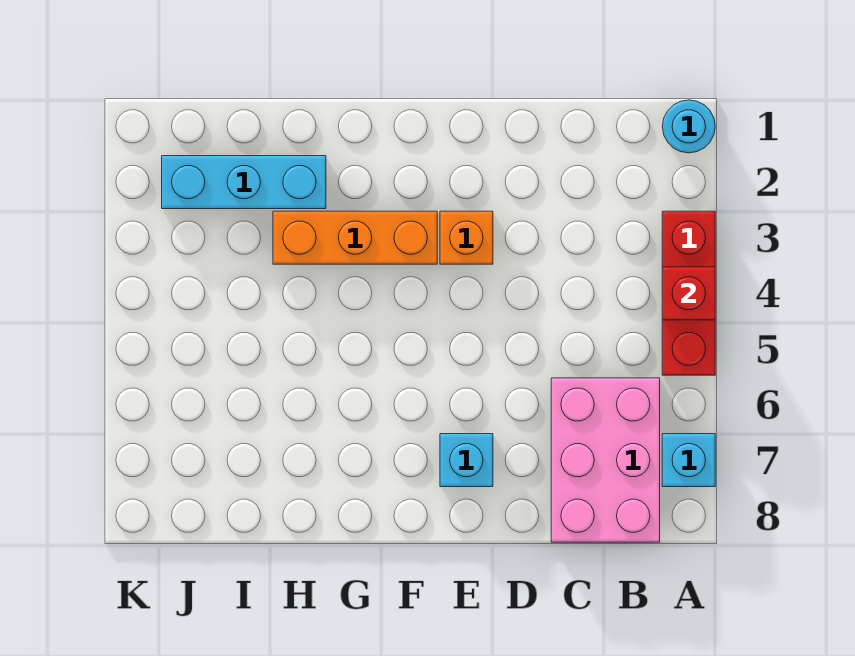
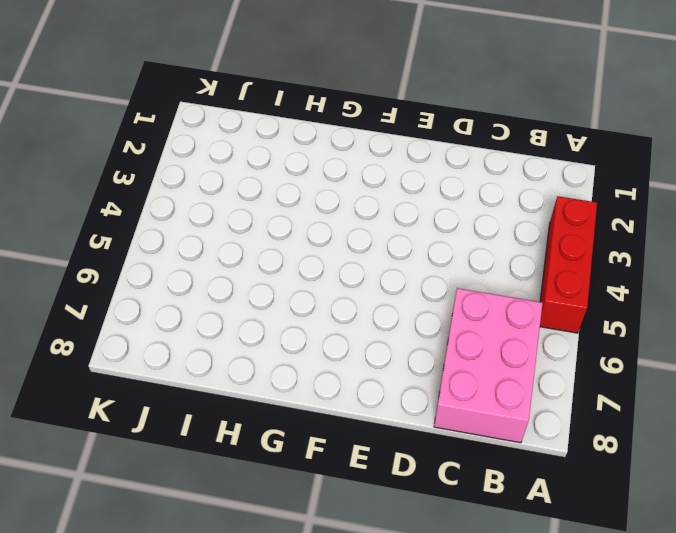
none -> cyan 1x1 round brick [662,100,715,153]
none -> cyan 1x1 brick [662,434,715,487]

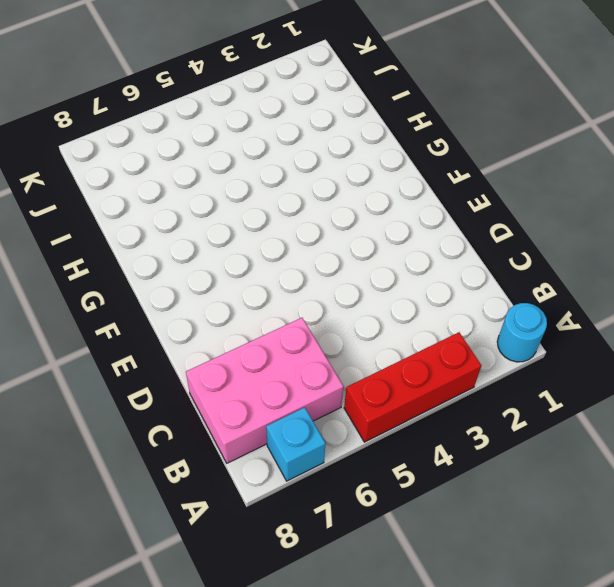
none -> orange 1x1 brick [440,211,493,264]
none -> cyan 1x1 brick [440,434,493,487]

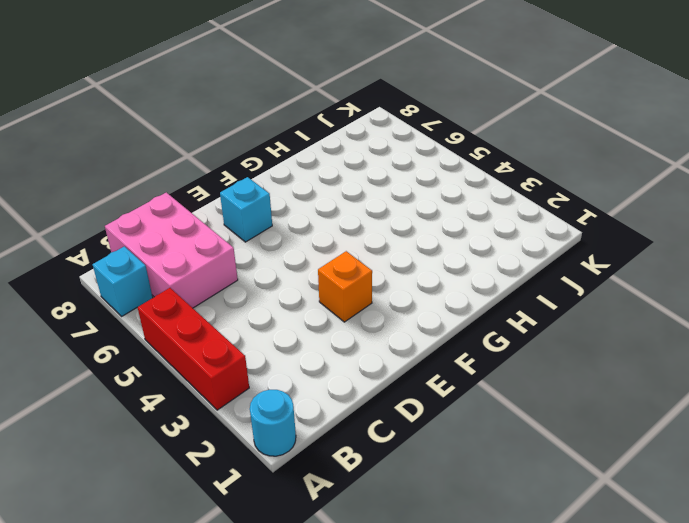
none -> orange 1x3 brick [273,211,437,264]
none -> cyan 1x3 brick [162,156,326,209]

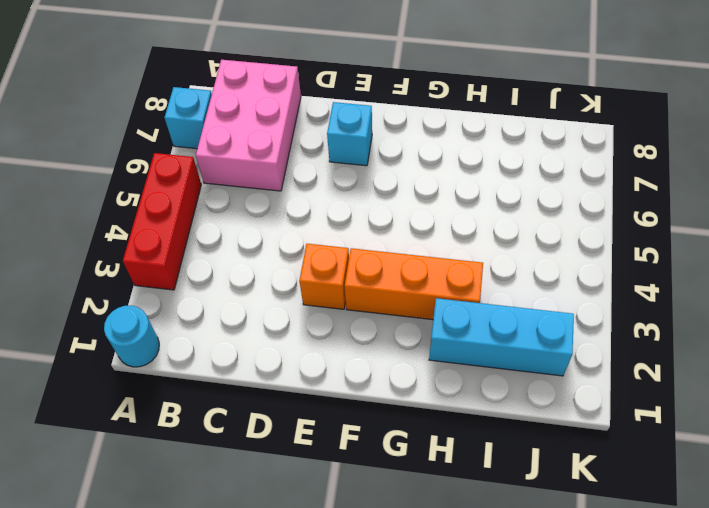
none -> red 1x1 brick [662,267,715,320]

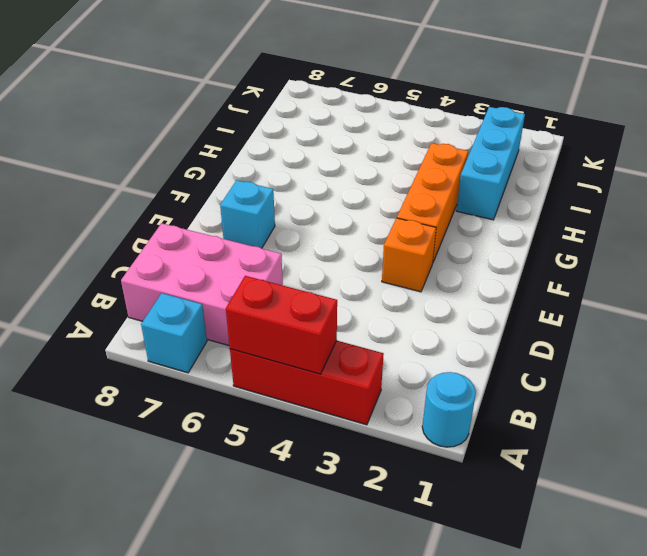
red 1x2 brick [226,276,337,374] -> red 1x1 brick [662,267,715,320]

